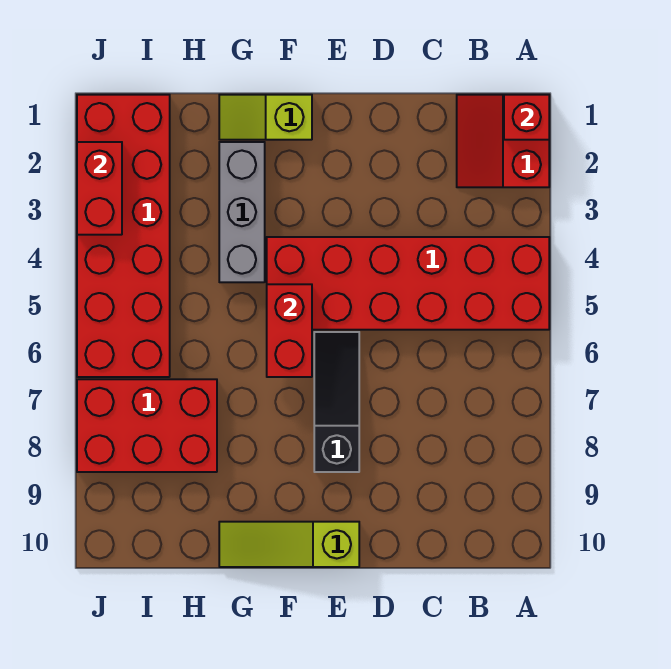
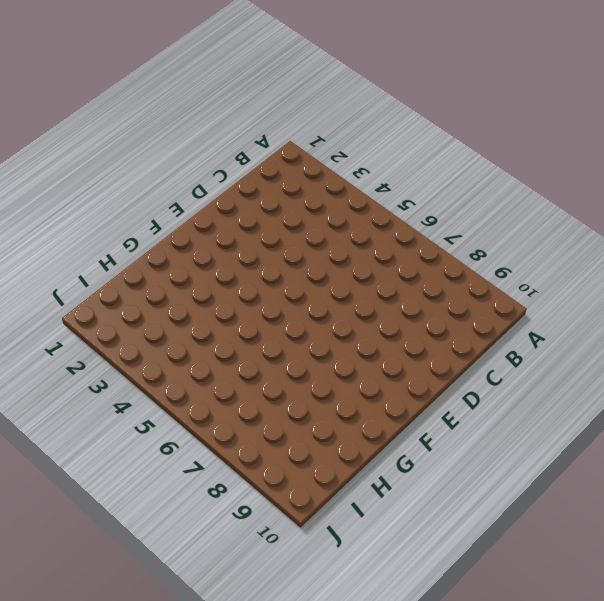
none -> red 2x2 slope [457,95,549,187]
none -> red 2x6 brick [267,237,549,330]

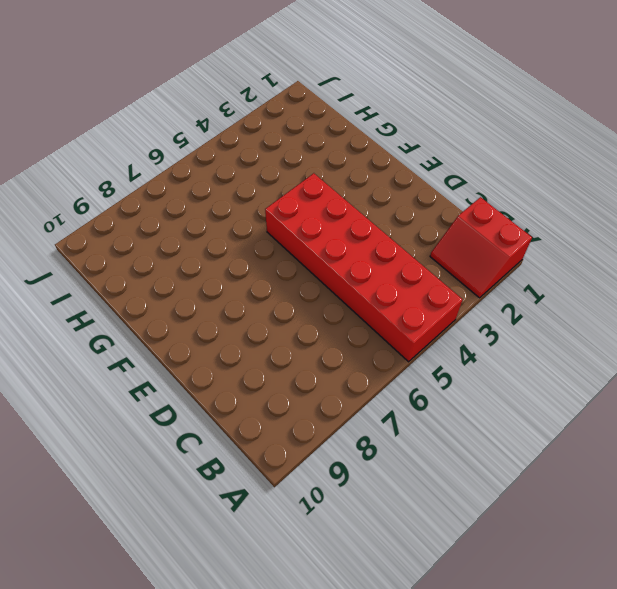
red 2x2 slope [430,197,532,298] -> red 2x2 slope turned to [457,95,549,187]
none -> black 1x3 slope [314,332,359,472]
none -> lime 1x3 slope [219,522,359,567]

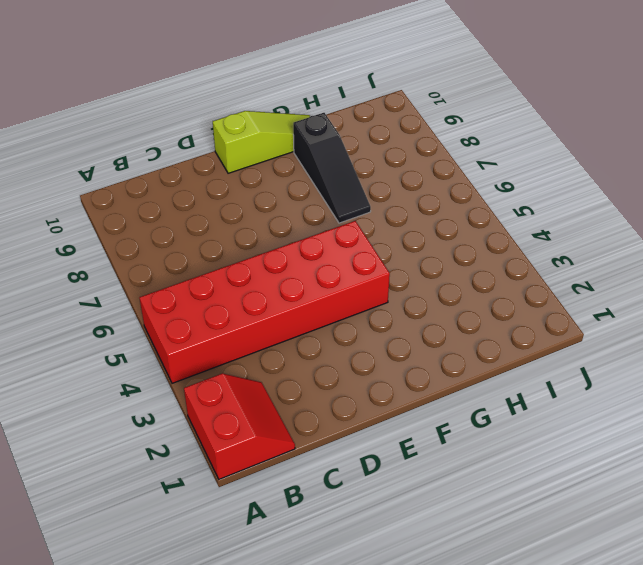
black 1x3 slope [293,113,371,223] -> black 1x3 slope moved to [314,332,359,472]
none -> lime 1x2 slope [219,95,312,140]
none -> grey 1x3 brick [219,142,265,282]

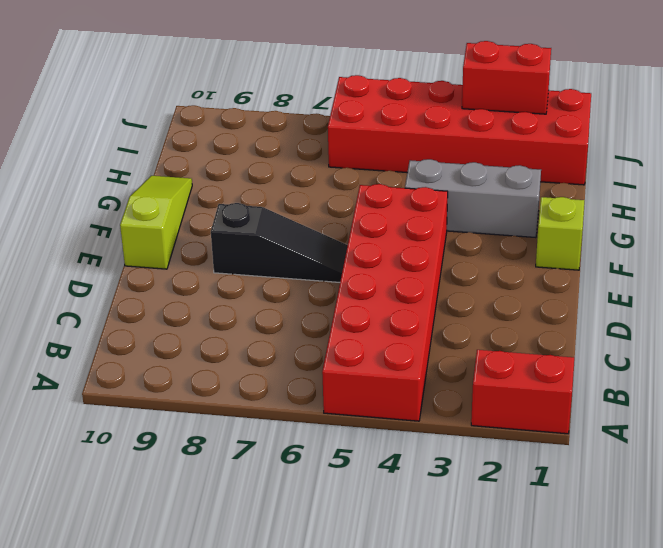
none -> red 2x3 brick [77,379,217,472]
none -> red 1x1 brick [504,95,549,140]

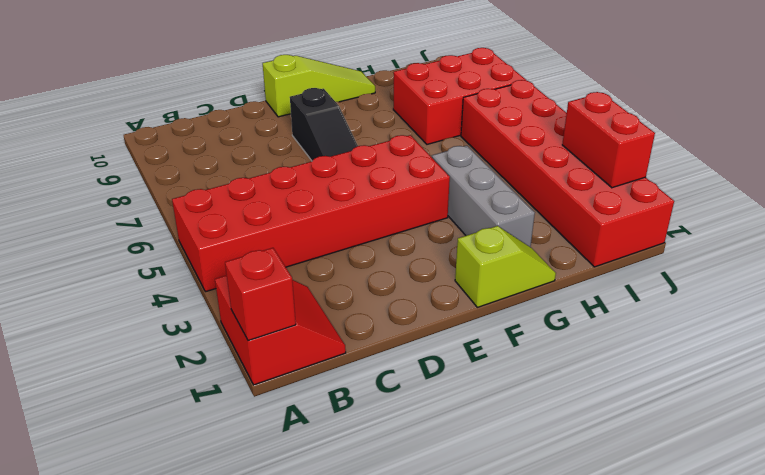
none -> red 1x2 brick [267,284,312,377]

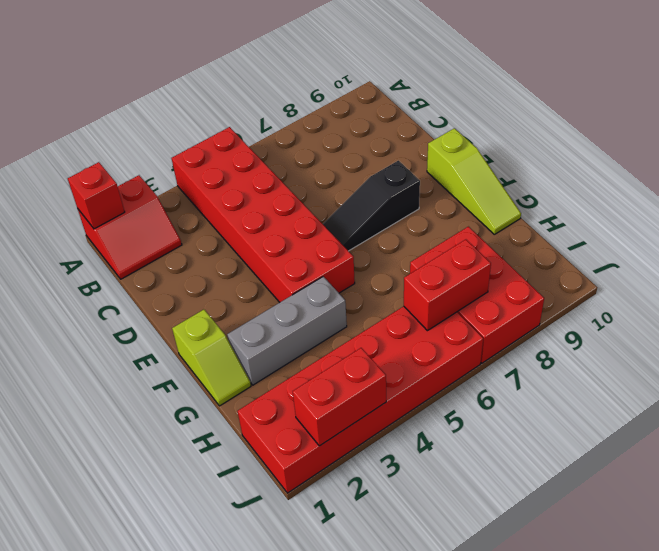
red 1x2 brick [404,240,491,331] -> red 1x2 brick moved to [267,284,312,377]

